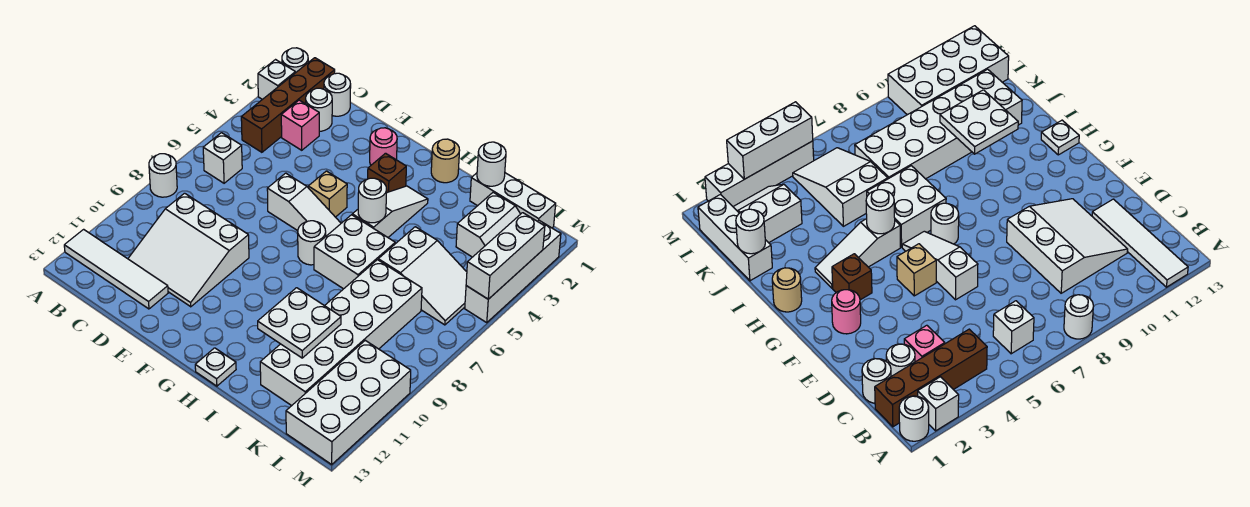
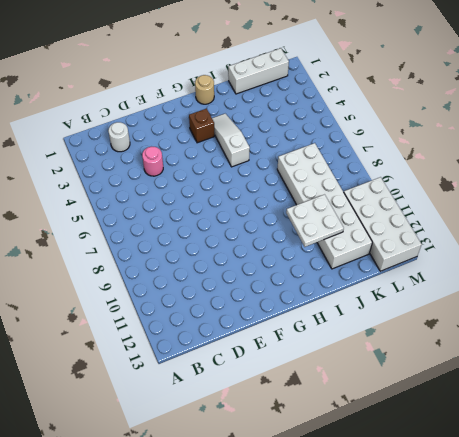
pink 1x1 round brick [142,147,163,176] -> pink 1x1 round brick moved to [370,128,397,165]
none -> white 1x1 round brick [282,48,308,73]
none -> white 1x1 brick [258,60,295,99]
none -> white 1x1 round brick [149,154,177,197]

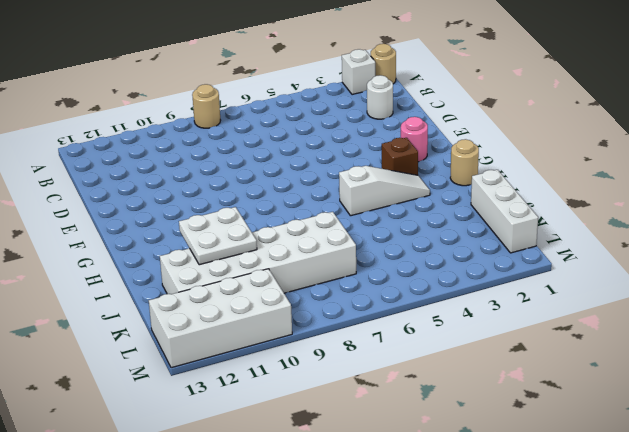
tan 1x1 round brick [371,44,396,84] -> white 1x1 round brick [282,48,308,73]
tan 1x1 round brick [192,84,221,128] -> white 1x1 round brick [149,154,177,197]
none -> white 1x4 tile [64,229,168,309]
none -> brown 1x4 brick [241,58,335,152]
none -> white 1x1 brick [203,133,242,183]

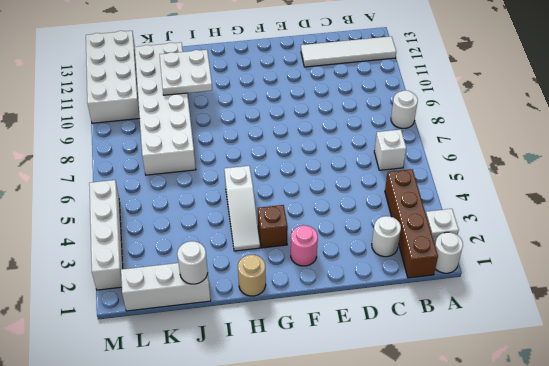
none -> white 1x1 round brick [324,73,351,116]
none -> pink 1x1 brick [281,100,319,150]
none -> white 3x3 slope [128,193,249,307]

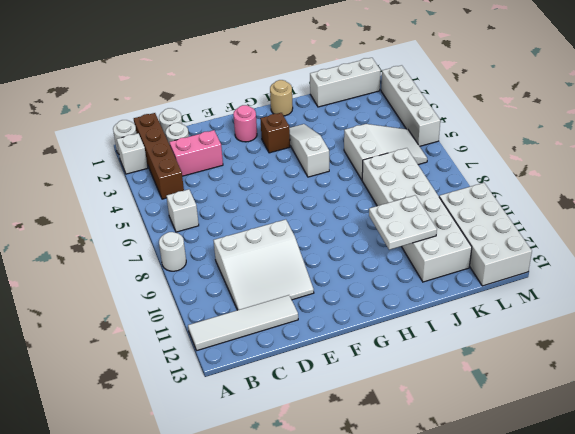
pink 1x2 brick [169,130,223,176] -> pink 1x1 brick [281,100,319,150]
none -> white 1x3 slope [267,173,341,236]
none -> tan 1x1 brick [308,171,347,217]
none -> white 1x1 round brick [298,221,326,265]

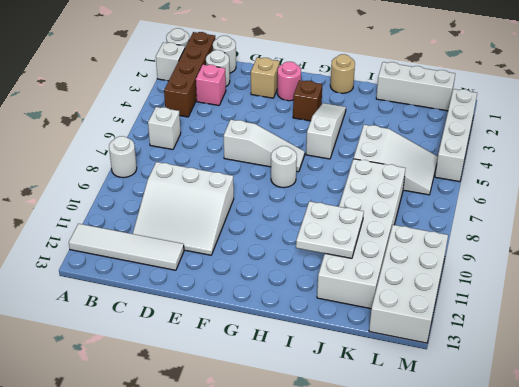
tan 1x1 brick [251,58,280,98] -> tan 1x1 brick moved to [308,171,347,217]
none -> white 2x2 brick [314,215,395,289]
none -> white 1x1 plate [195,348,236,386]
none -> white 2x2 slope [456,192,520,257]

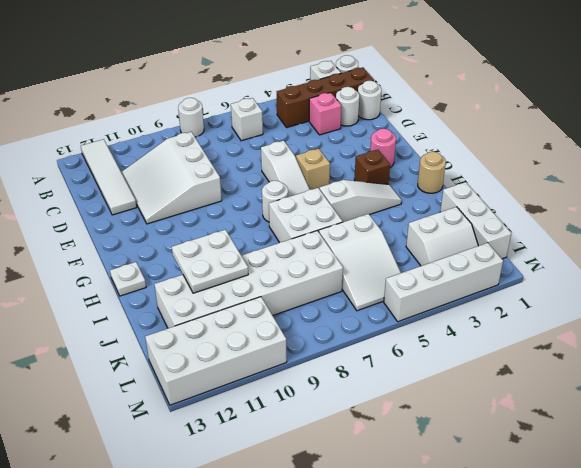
none -> white 1x1 round brick [358,178,387,223]
none -> white 1x1 round brick [477,142,506,186]
none -> white 1x3 brick [466,213,545,299]

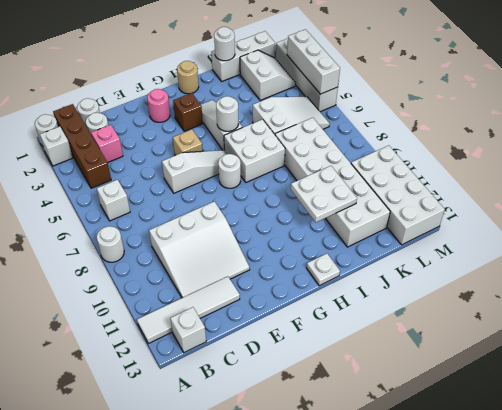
white 1x1 brick [170,307,206,353] -> none

